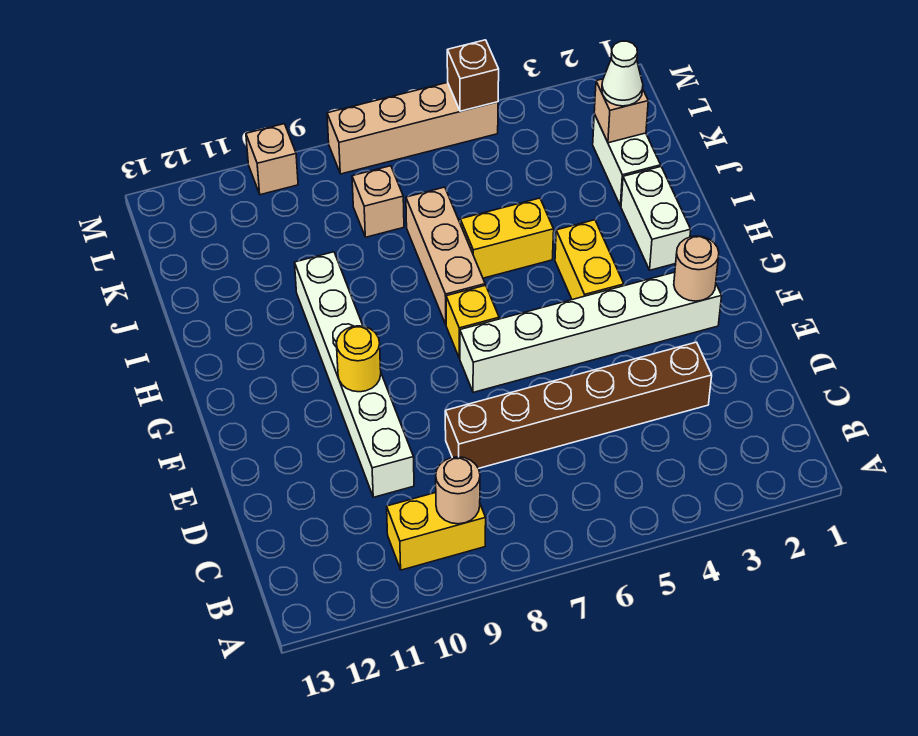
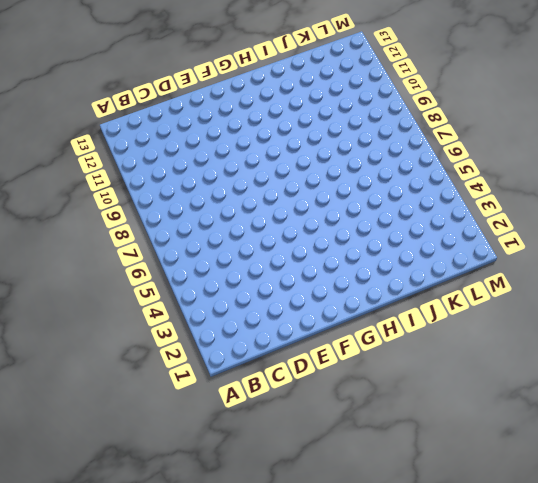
none -> yellow 1x2 brick [387,493,486,570]
none -> brown 1x6 brick [445,342,712,469]
none -> white 1x6 brick [294,252,414,497]

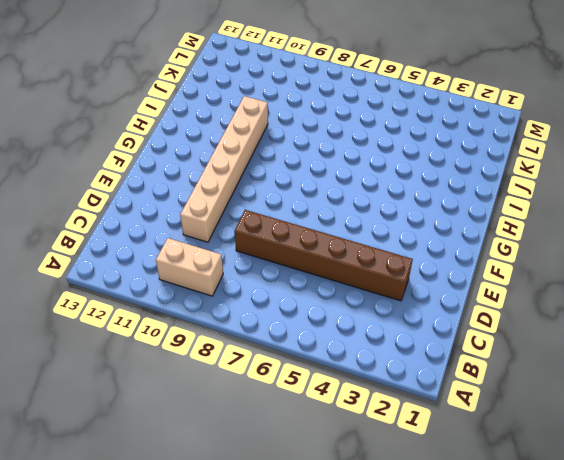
tan 1x2 brick [156,238,223,296] -> yellow 1x2 brick [387,493,486,570]
tan 1x6 brick [180,96,268,242] -> white 1x6 brick [294,252,414,497]
none -> white 1x6 brick [460,272,722,392]
none -> yellow 1x2 brick [555,220,624,300]
none -> yellow 1x1 brick [446,285,499,358]

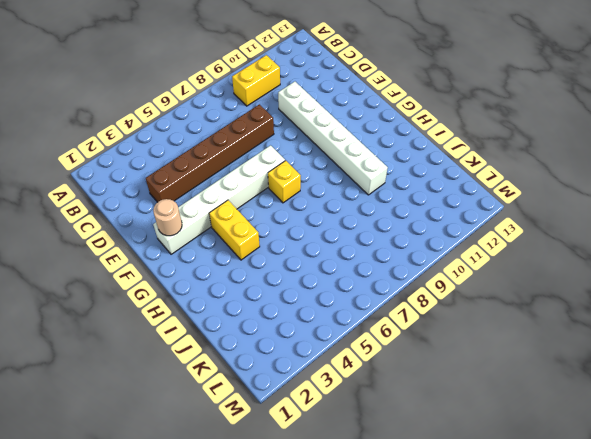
none -> white 1x2 brick [621,167,691,270]
none -> tan 1x3 brick [406,187,485,324]
none -> yellow 1x2 brick [460,198,554,278]

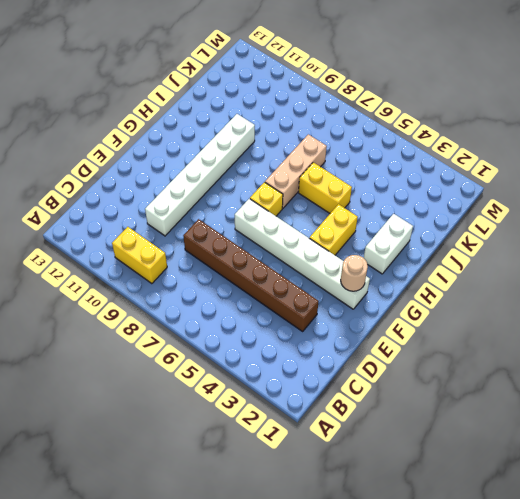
none -> white 1x2 brick [593,114,661,206]
none -> tan 1x1 brick [352,166,404,237]
none -> tan 1x4 brick [327,82,498,174]

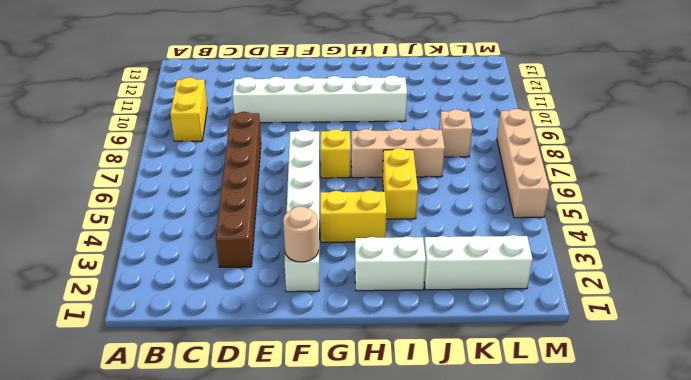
white 1x3 brick [424,235,533,290] -> white 1x2 brick [593,114,661,206]
none -> tan 1x1 brick [246,124,298,195]
none -> tan 1x1 round brick [436,457,480,524]
none -> yellow 1x1 round brick [336,326,381,392]

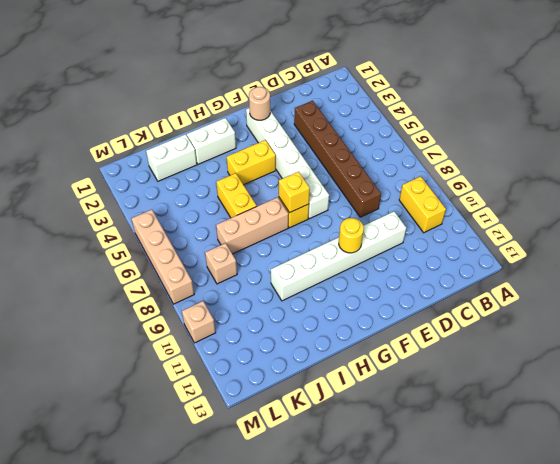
yellow 1x1 brick [279,172,310,213] -> none
none -> tan 1x1 round brick [436,457,480,524]
none -> tan 1x1 brick [594,79,648,143]
none -> brown 1x1 brick [447,40,499,111]

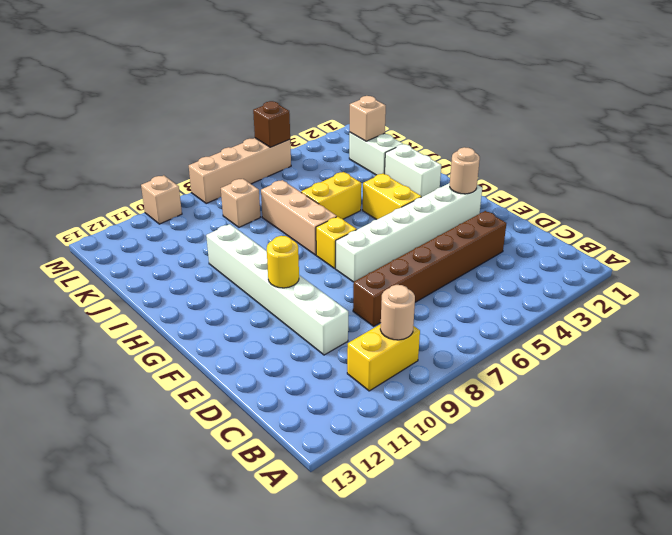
none -> white 1x1 cone [602,41,643,106]

